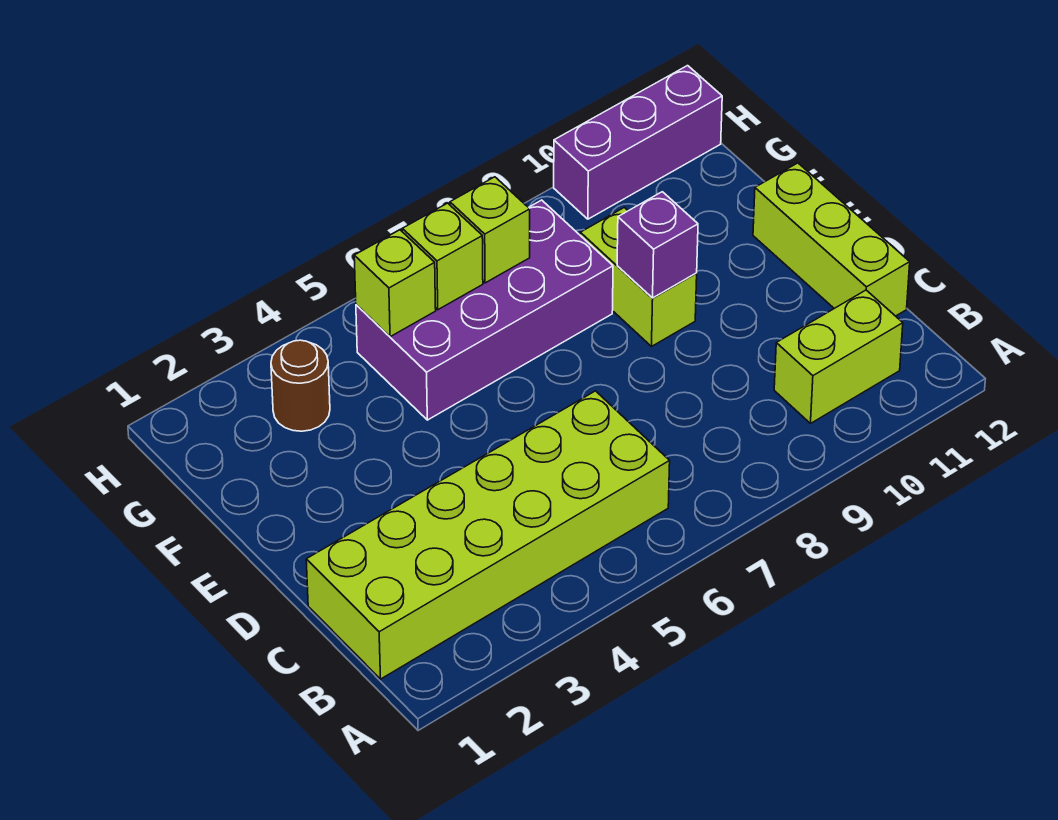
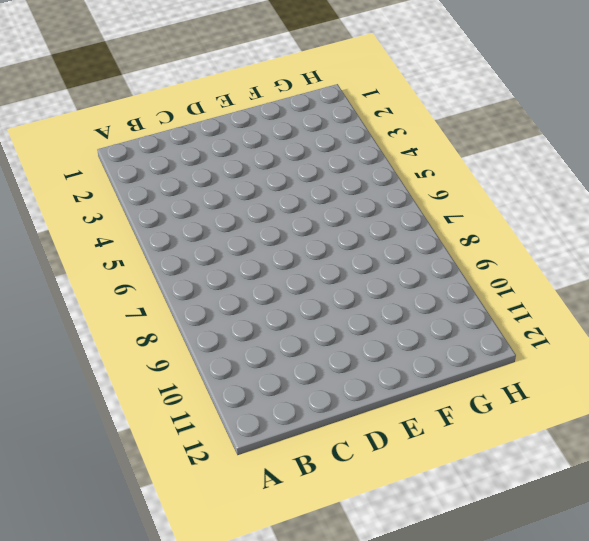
none -> lime 2x6 brick [306,391,670,679]
none -> lime 1x2 brick [774,290,903,423]

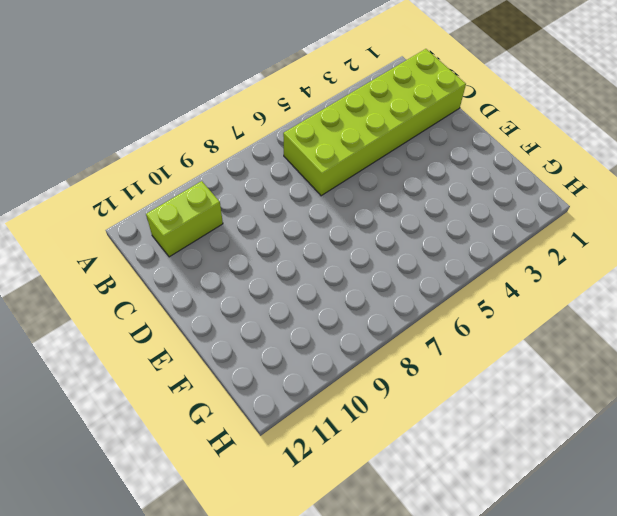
none -> lime 1x3 brick [753,163,910,316]
none -> lime 1x2 brick [580,207,697,346]

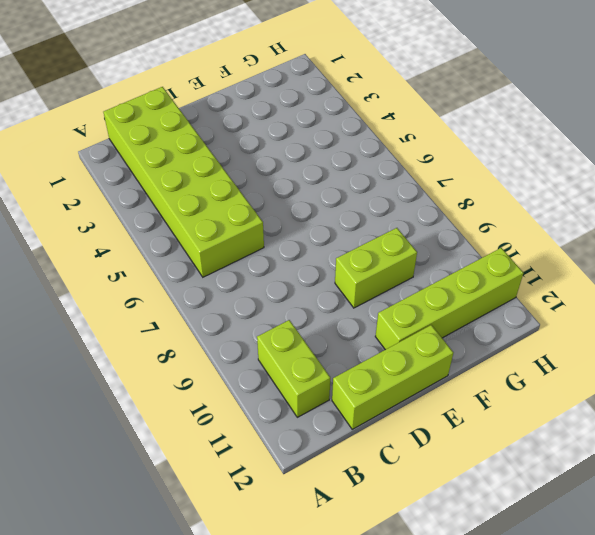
lime 1x4 brick [375,248,523,350] -> purple 1x3 brick [554,66,722,219]
none -> purple 2x4 brick [356,200,613,420]
none -> brown 1x1 round brick [271,340,330,431]

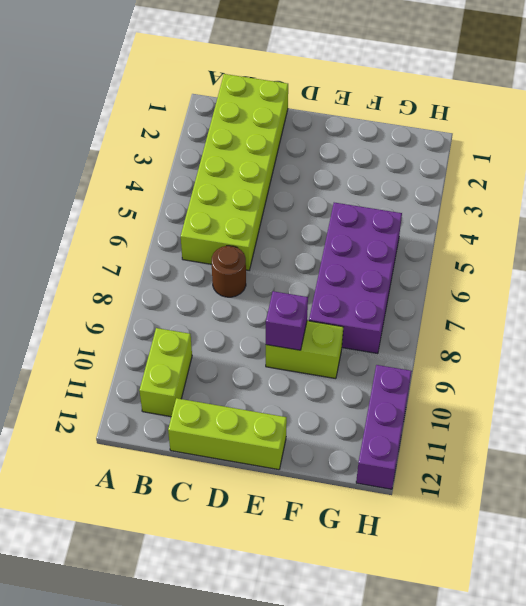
brown 1x1 round brick [211,246,246,297] -> brown 1x1 round brick moved to [271,340,330,431]
none -> lime 1x1 brick [354,230,436,337]
none -> lime 1x1 brick [402,203,483,310]

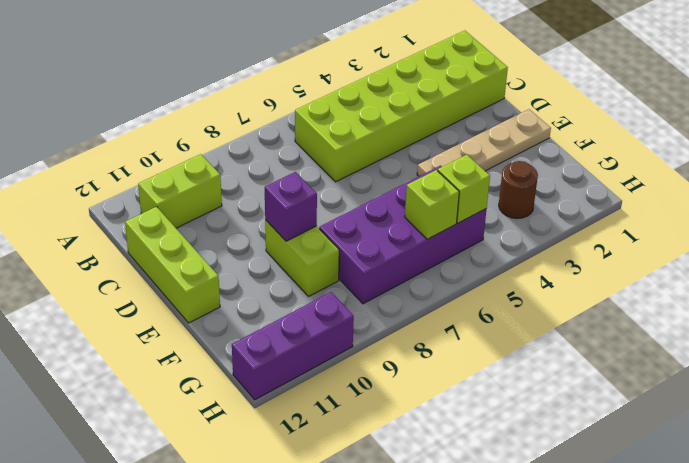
tan 1x4 plate [417,109,551,176] -> none
none -> lime 1x1 brick [450,177,530,283]

